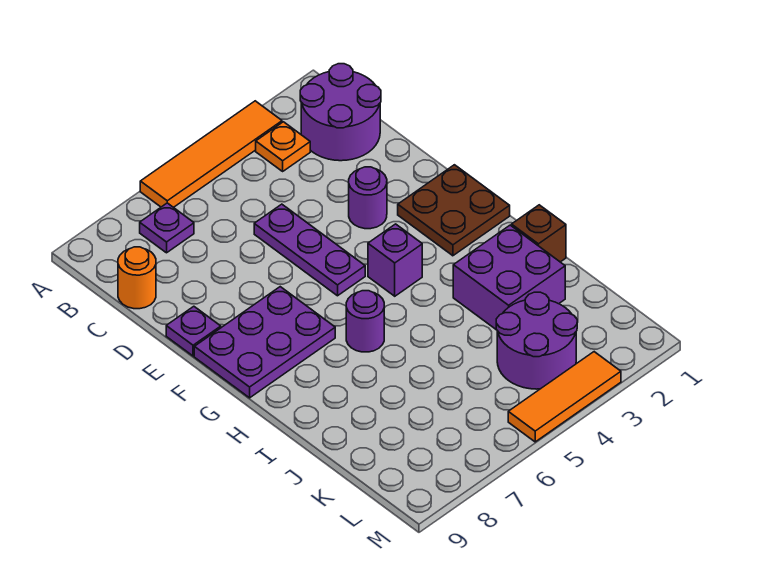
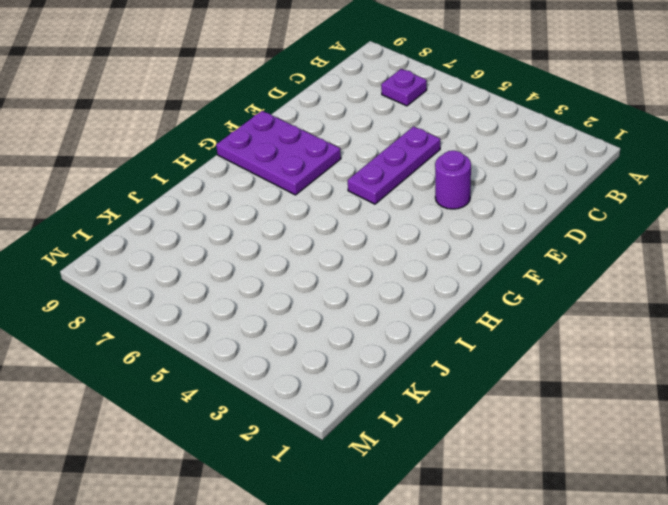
none -> orange 1x4 tile [140,101,282,207]
none -> purple 2x2 round brick [300,64,381,161]
none -> orange 1x1 plate [256,122,310,171]

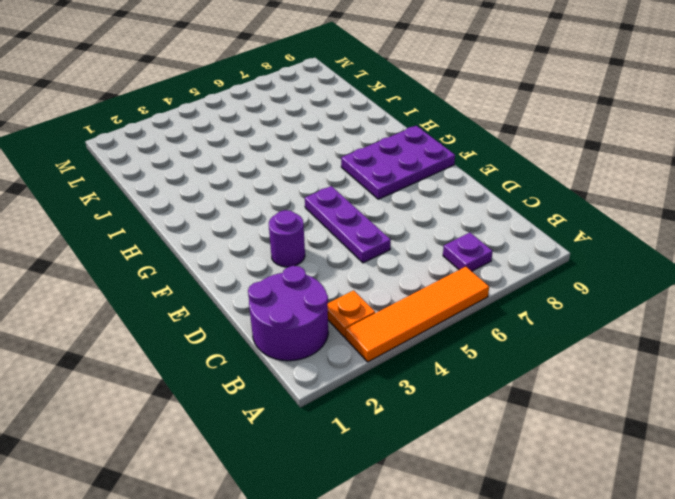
none -> orange 1x1 round brick [118,247,156,309]
none -> purple 1x1 plate [166,306,221,356]
none -> brown 2x2 plate [398,165,510,256]

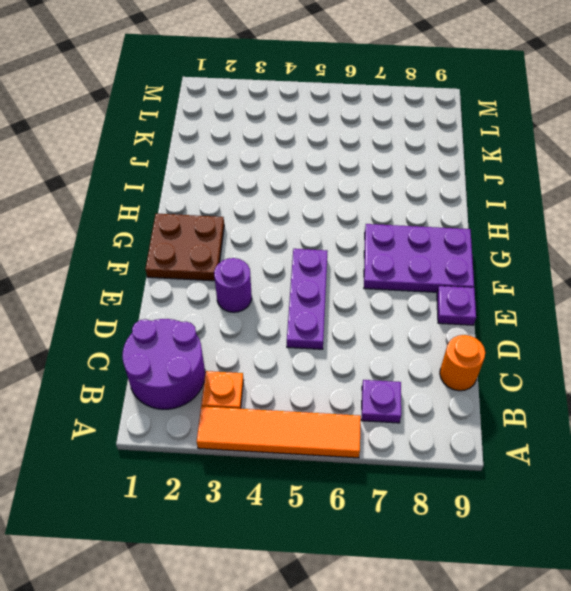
none -> purple 1x1 brick [368,224,422,296]
none -> purple 1x1 round brick [346,291,384,352]
none -> brown 1x1 brick [512,205,566,262]

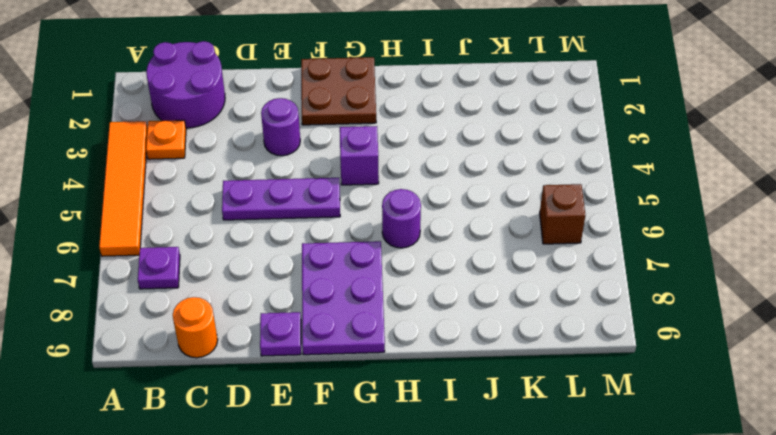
brown 1x1 brick [540,184,585,244] -> brown 1x1 brick moved to [512,205,566,262]
none -> purple 2x2 brick [453,225,565,329]
none -> purple 2x2 round brick [496,292,577,389]
none -> orange 1x3 tile [508,352,621,442]

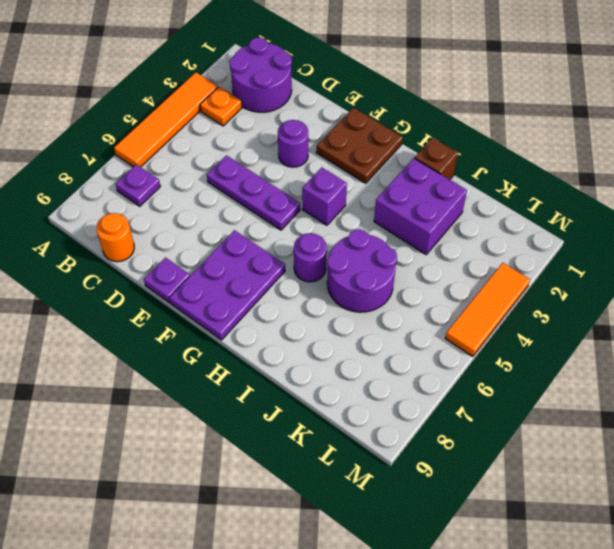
purple 2x2 round brick [327,229,397,312] -> purple 2x2 round brick moved to [496,292,577,389]

